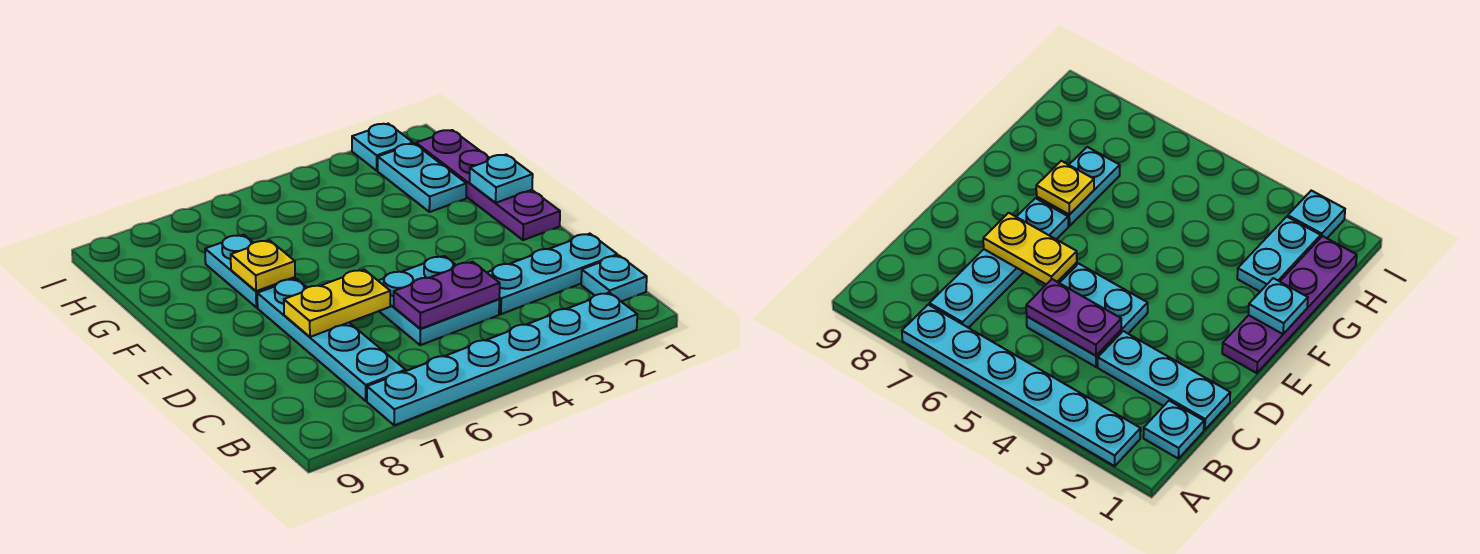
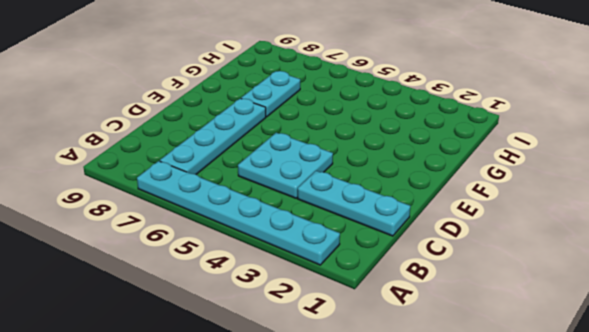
none -> cyan 1x1 plate [581,255,647,302]
none -> purple 1x4 plate [416,130,560,240]
none -> cyan 1x2 plate [378,144,466,212]

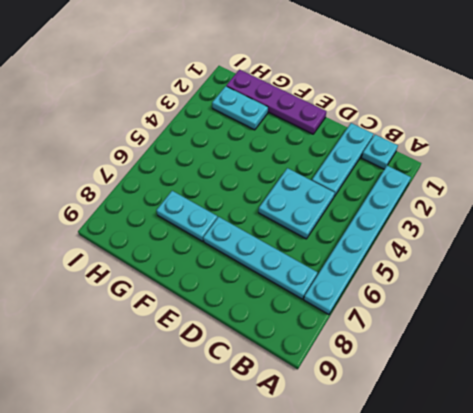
none -> cyan 1x1 plate [352,124,413,171]
none -> purple 1x2 plate [394,262,500,329]
none -> yellow 1x2 plate [284,270,390,337]

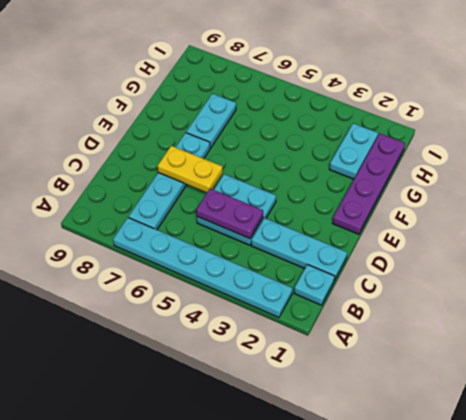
none -> cyan 1x1 plate [352,124,413,171]
none -> cyan 1x1 plate [470,155,533,203]
none -> yellow 1x1 plate [231,240,295,291]

